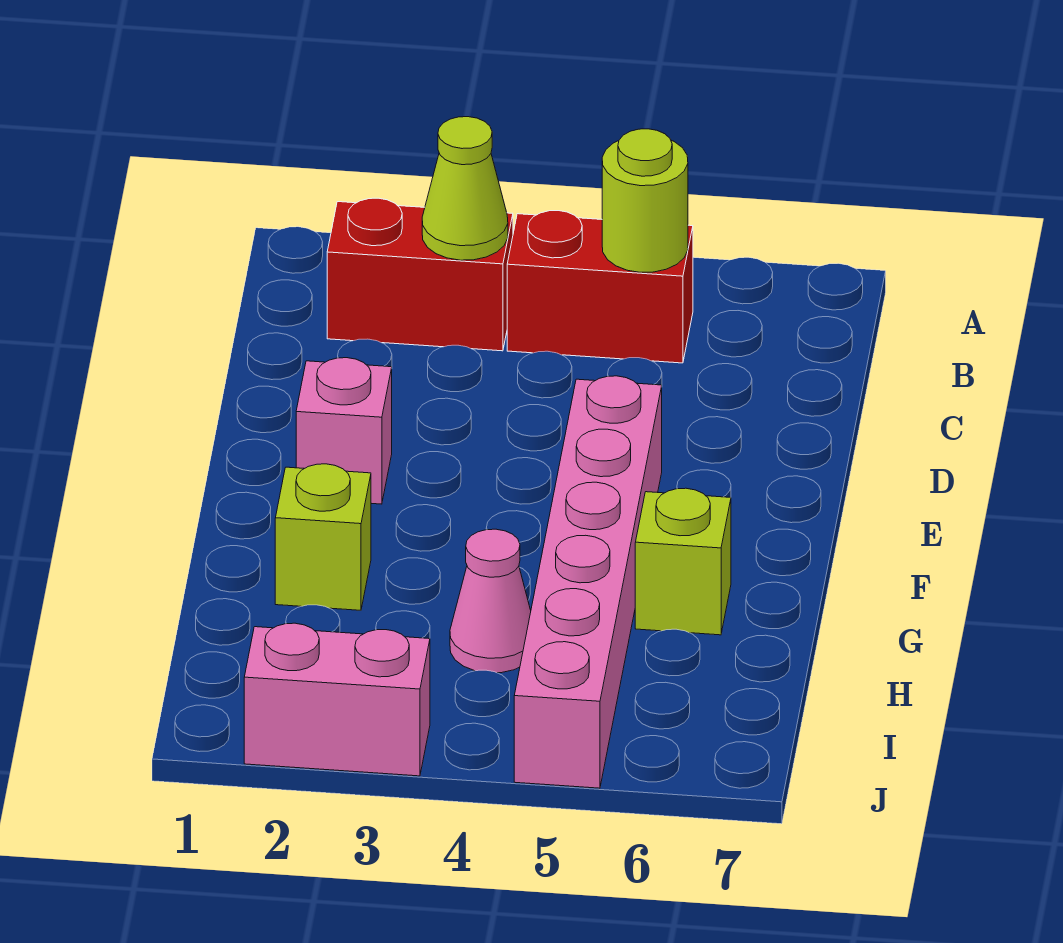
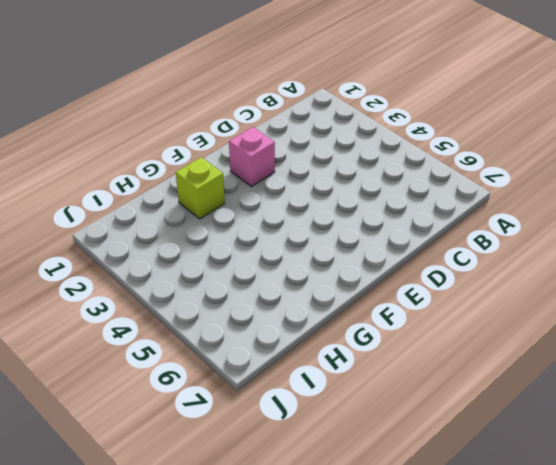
none -> red 1x2 brick [327,198,513,351]
none -> red 1x2 brick [507,211,693,363]

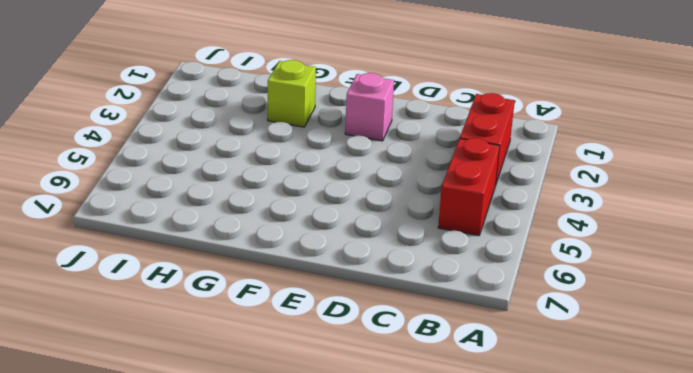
none -> pink 1x6 brick [514,376,662,788]
none -> lime 1x1 brick [635,488,731,635]

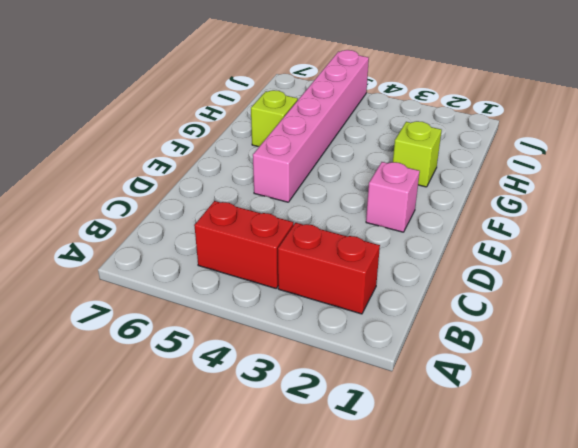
none -> pink 1x1 cone [450,529,531,673]
none -> pink 1x2 brick [244,623,430,776]

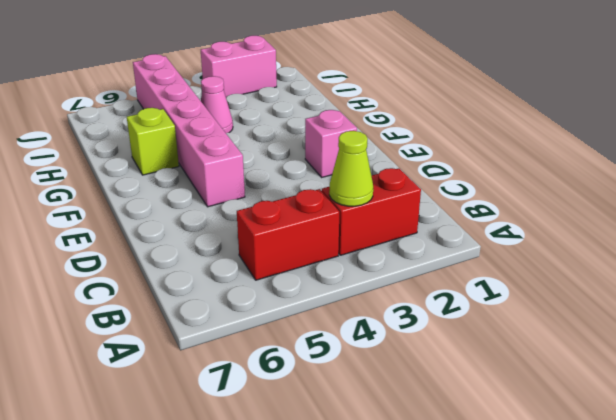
none -> lime 1x1 brick [275,464,371,610]
none -> lime 1x1 round brick [602,129,688,272]

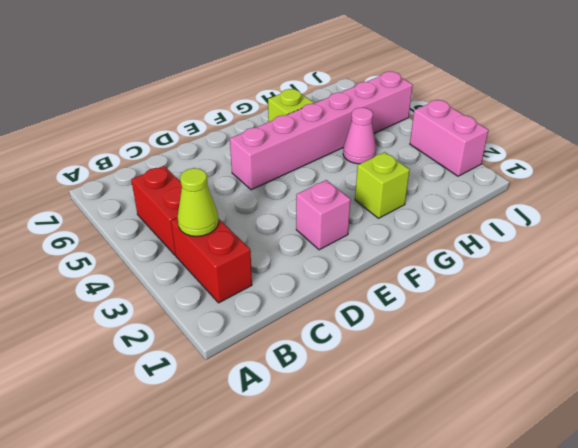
none -> lime 1x1 round brick [602,129,688,272]

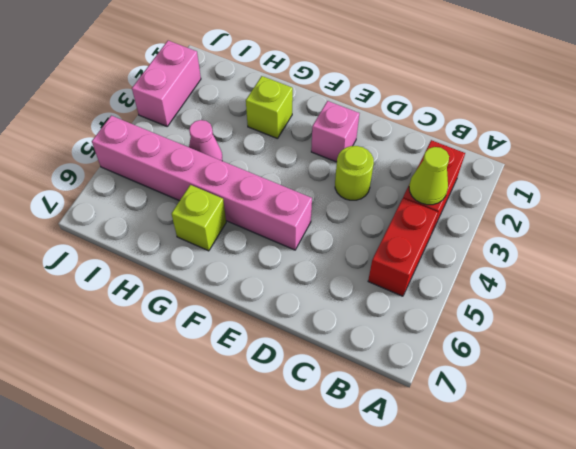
lime 1x1 round brick [335,146,374,200] -> lime 1x1 round brick moved to [602,129,688,272]

